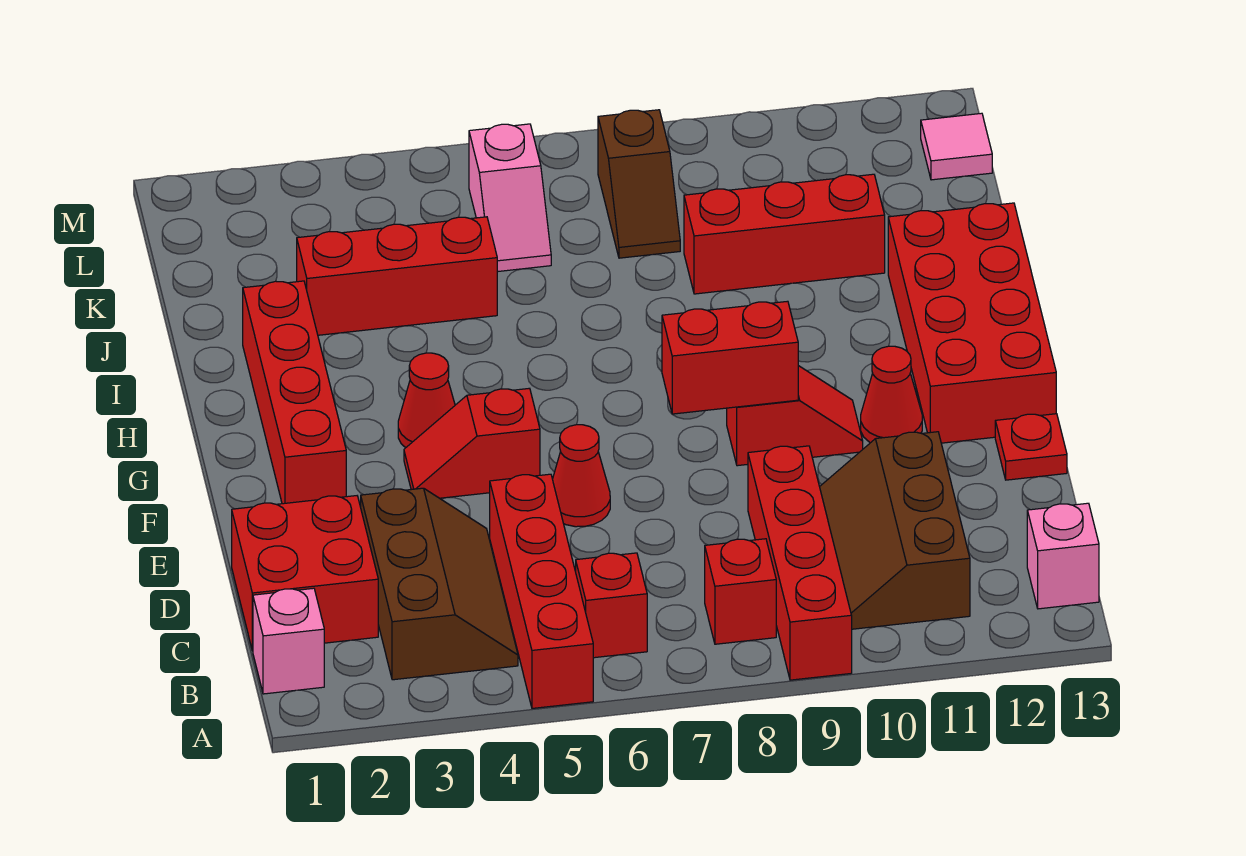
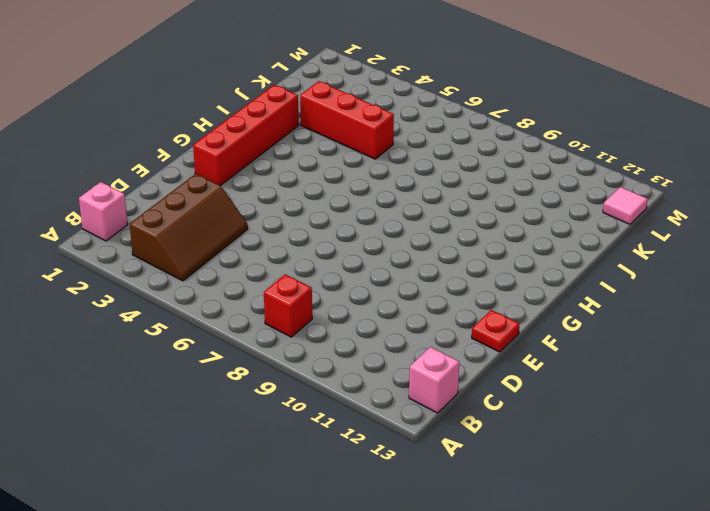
none -> red 1x4 brick [490,474,593,708]
none -> red 1x4 brick [748,446,852,680]
none -> red 1x1 brick [576,553,647,658]

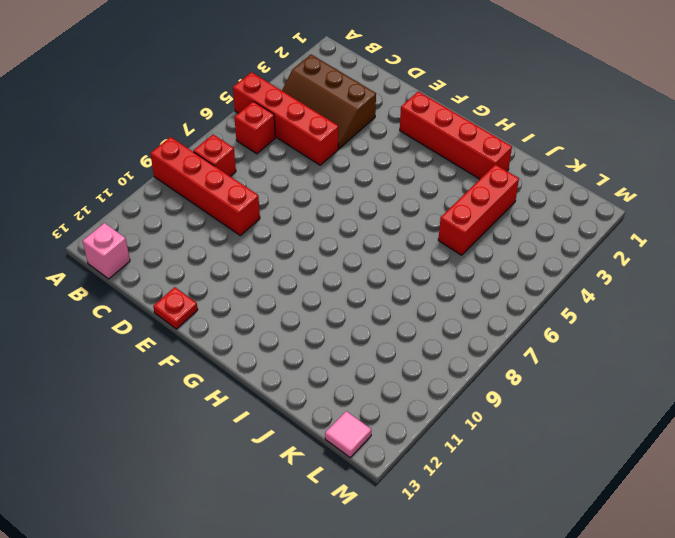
none -> pink 1x1 brick [253,588,324,694]
none -> brown 2x3 slope [820,432,970,629]
none -> red 2x2 brick [232,496,378,651]

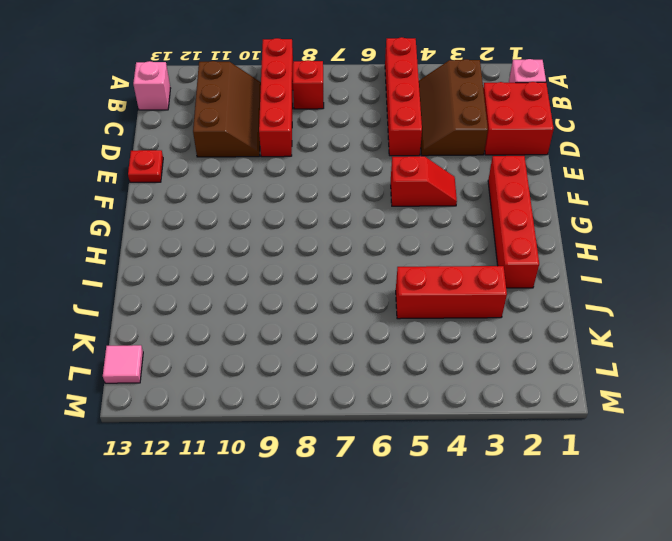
none -> red 1x1 brick [576,553,647,658]
none -> red 1x1 cone [553,425,610,527]
none -> red 1x2 slope [727,366,863,466]

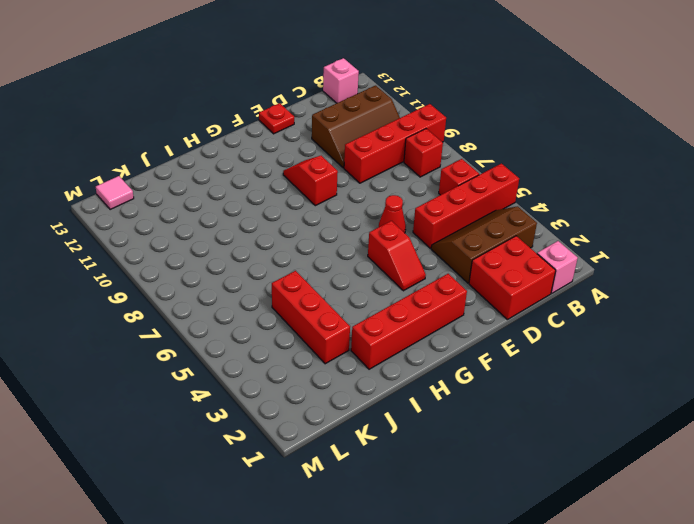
none -> red 1x1 cone [861,346,922,443]
none -> red 2x4 brick [888,203,1056,443]
none -> red 1x1 cone [398,353,455,448]

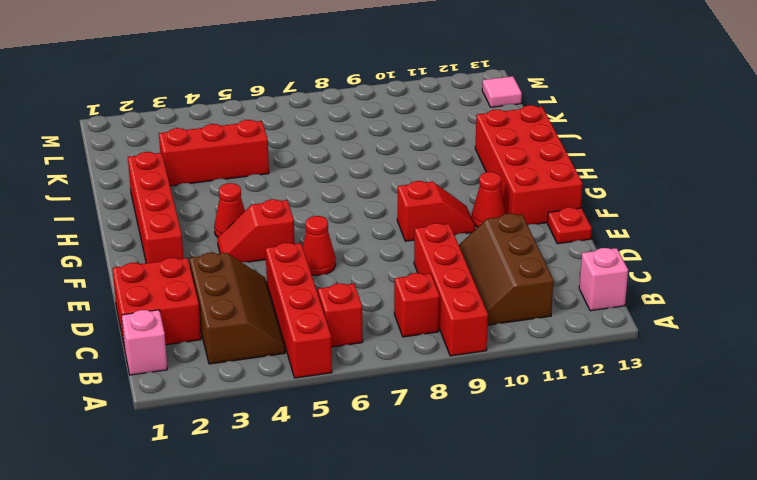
none -> red 1x3 brick [684,174,885,294]
none -> pink 1x2 slope [469,124,551,272]
none -> brown 1x2 slope [598,110,680,258]

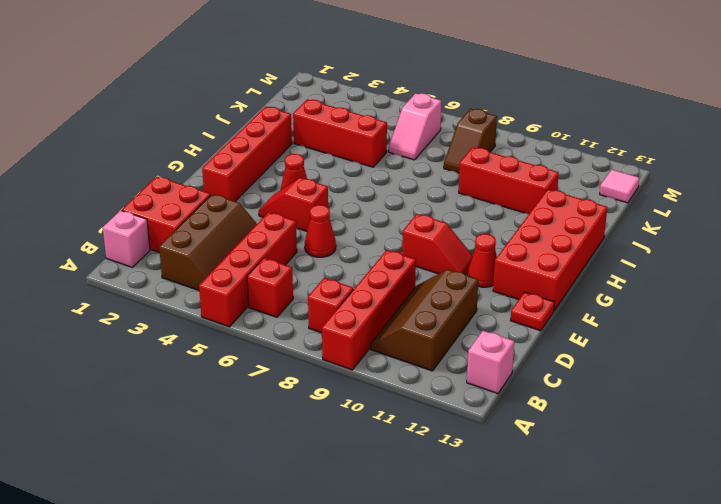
none -> red 1x2 brick [662,301,798,414]

